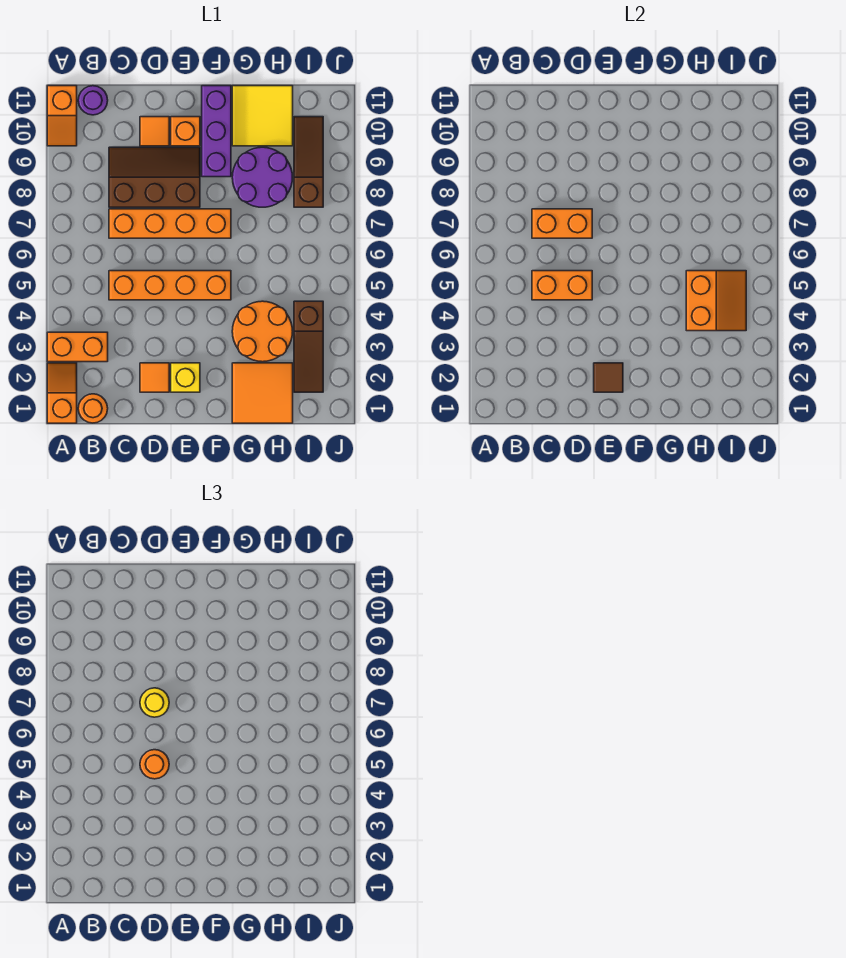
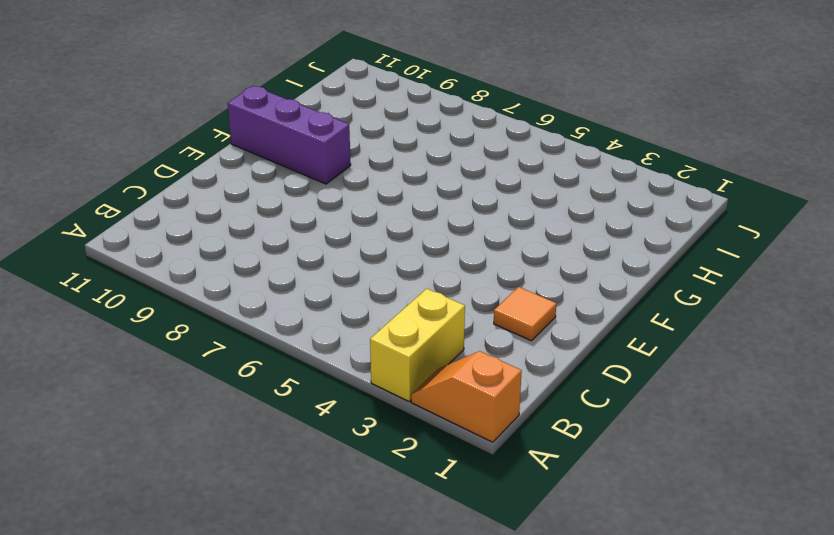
yellow 1x2 brick [370,289,465,401] -> orange 1x2 brick [47,332,108,362]
none -> orange 1x2 slope [47,86,77,146]
none -> orange 1x1 round brick [78,394,108,423]
none -> purple 1x1 round brick [78,86,108,115]

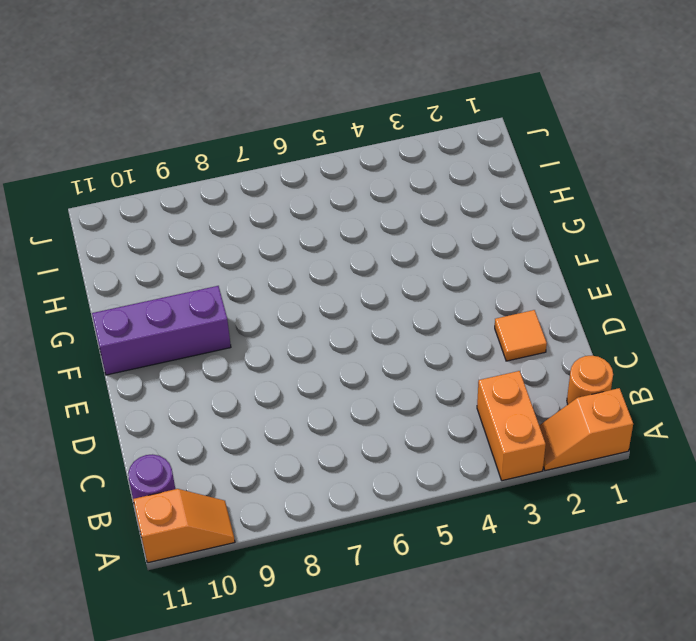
none -> orange 1x4 brick [109,271,231,300]
none -> orange 1x4 brick [109,209,231,238]
none -> brown 2x3 slope [109,147,200,207]

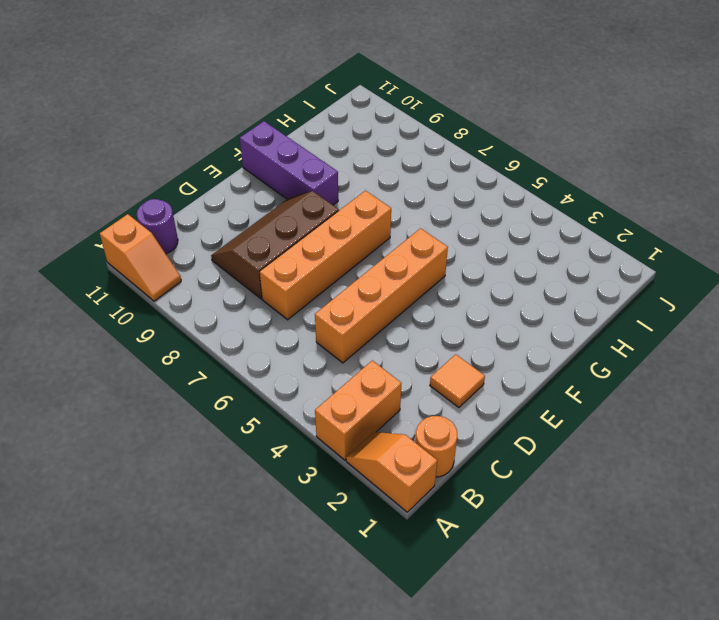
none -> orange 1x1 tile [140,117,169,146]
none -> yellow 1x1 brick [171,363,200,392]
none -> orange 1x1 brick [171,117,200,146]

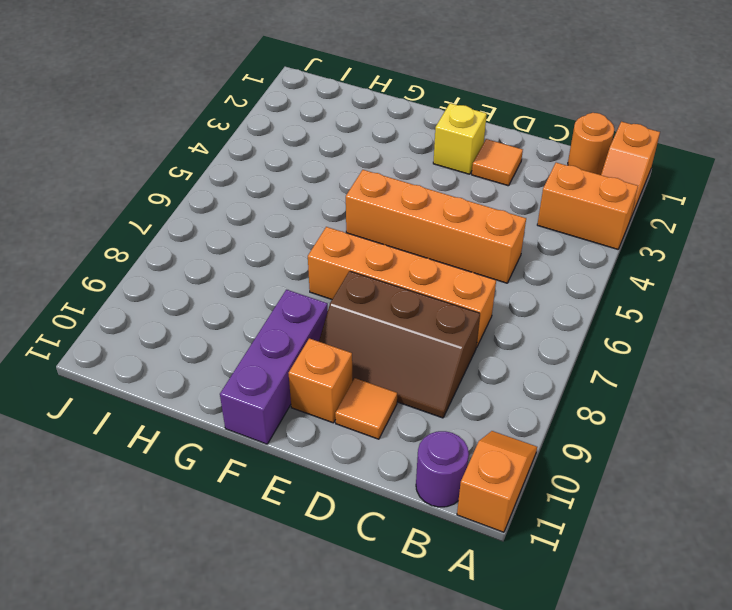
none -> orange 2x2 tile [232,363,293,423]
none -> orange 2x2 round brick [232,301,293,362]
none -> purple 2x2 round brick [232,147,293,207]

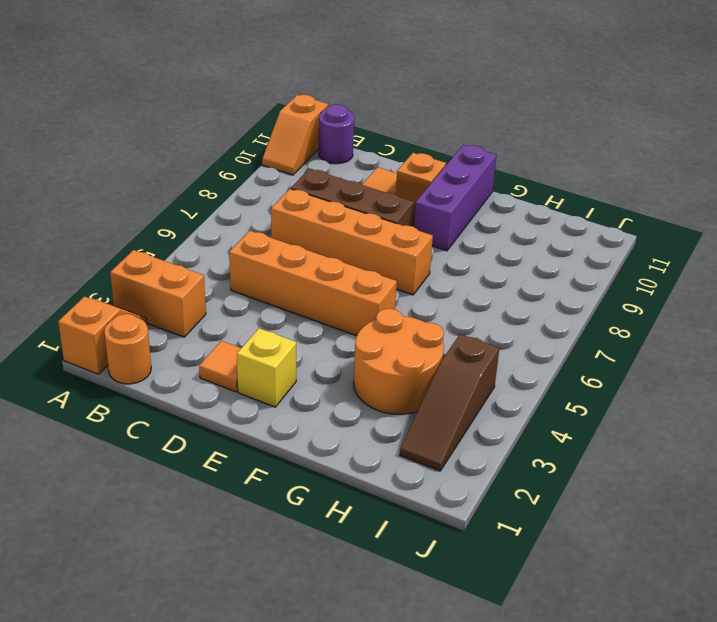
none -> orange 2x2 tile [232,363,293,423]
none -> purple 2x2 round brick [232,147,293,207]
none -> yellow 2x2 tile [232,86,293,146]

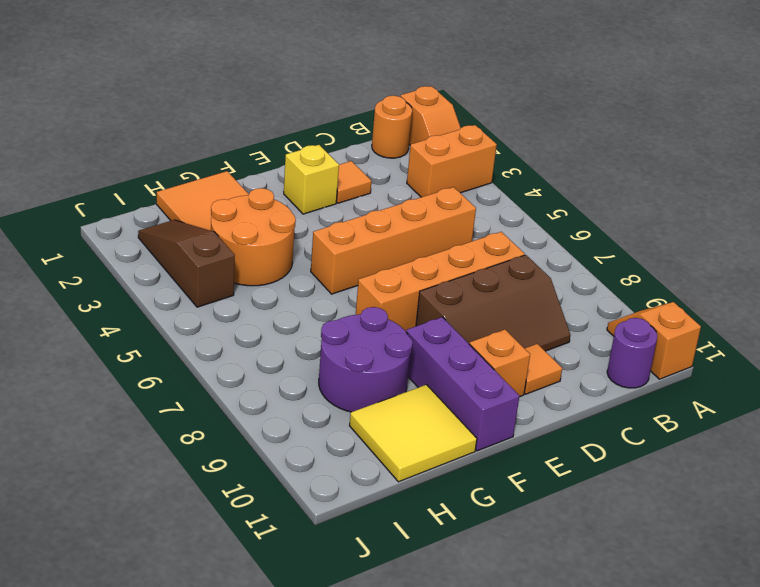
none -> brown 1x3 slope [294,117,323,207]
none -> orange 1x2 brick [532,271,592,300]
none -> orange 1x2 brick [532,209,592,238]

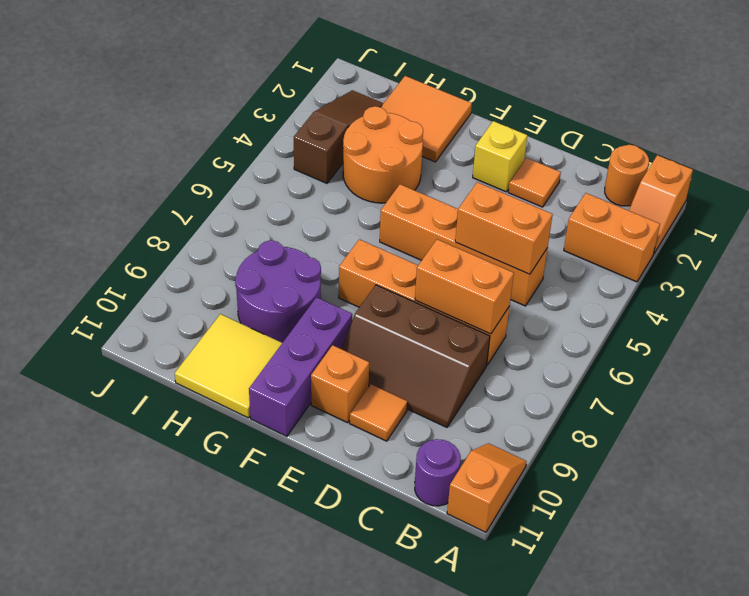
none -> brown 1x3 slope [294,117,323,207]
none -> brown 1x1 tile [594,363,623,392]
none -> orange 2x2 slope [686,271,746,331]

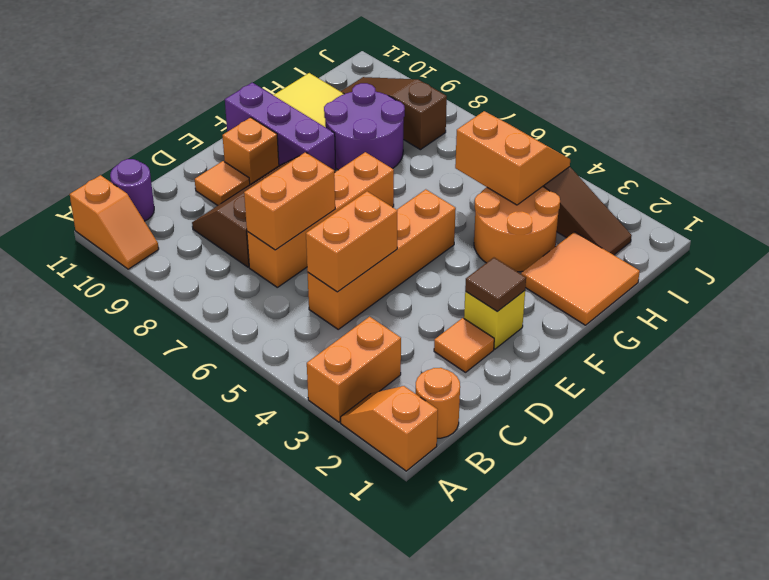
none -> orange 1x1 round brick [140,750,169,779]
none -> yellow 1x1 round brick [140,688,169,717]

